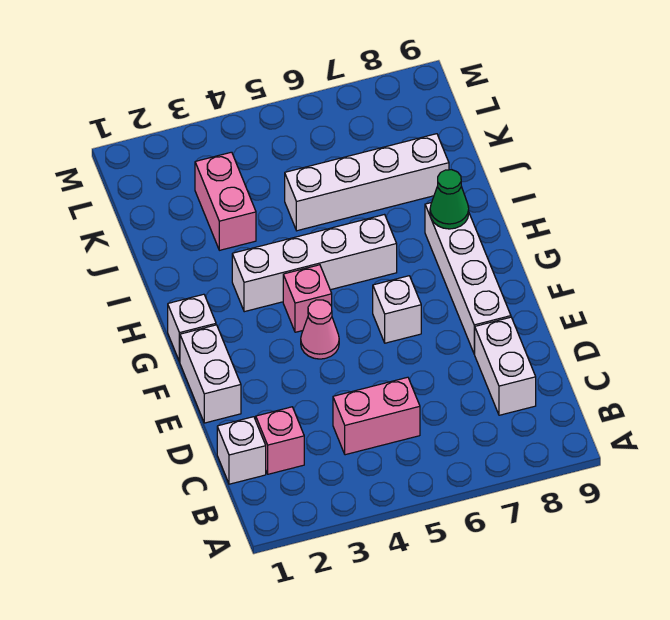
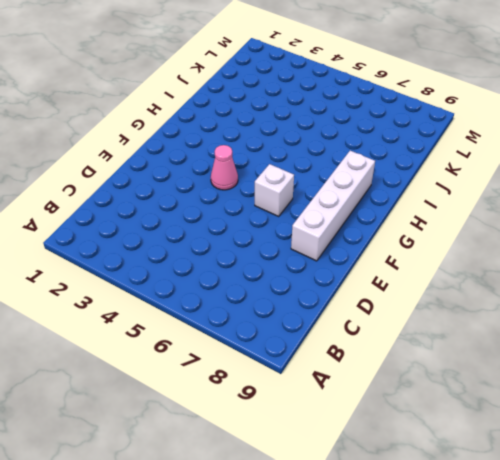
none -> white 1x1 brick [217,417,266,484]
none -> pink 1x1 brick [256,407,304,474]
none -> pink 1x2 brick [333,377,420,455]

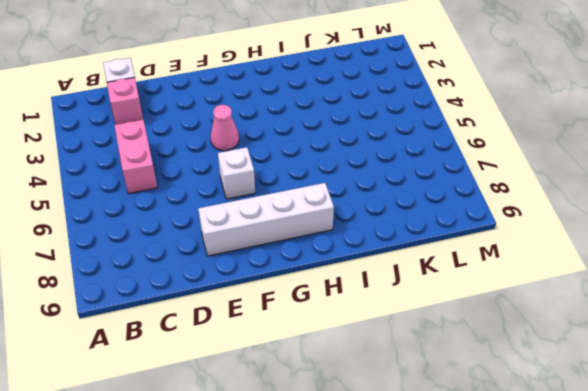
none -> white 1x2 brick [475,317,536,415]
none -> white 1x2 brick [180,325,241,423]
none -> white 1x1 brick [168,294,216,362]

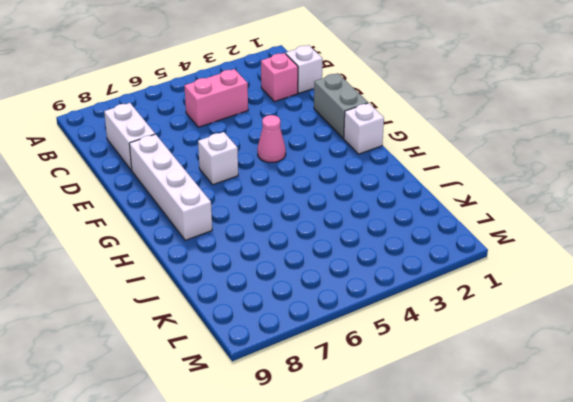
grey 1x2 brick [314,73,368,138] -> white 1x2 brick [180,325,241,423]
none -> pink 1x1 brick [283,265,332,332]
none -> white 1x4 brick [232,215,397,312]
none -> pink 1x2 brick [195,152,256,250]

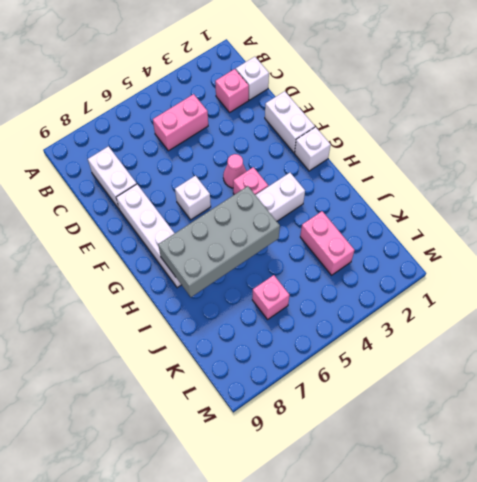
grey 2x4 brick [158,186,280,297] -> green 1x1 cone [430,169,469,229]
pink 1x1 brick [252,275,290,319] -> none
none -> white 1x4 brick [285,134,449,231]

